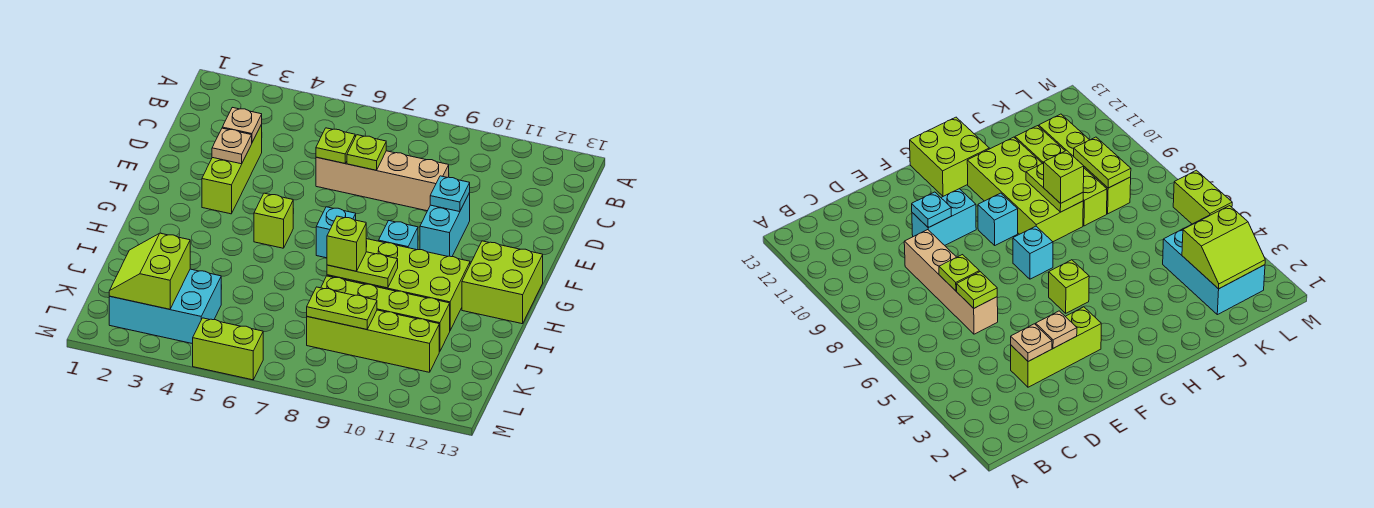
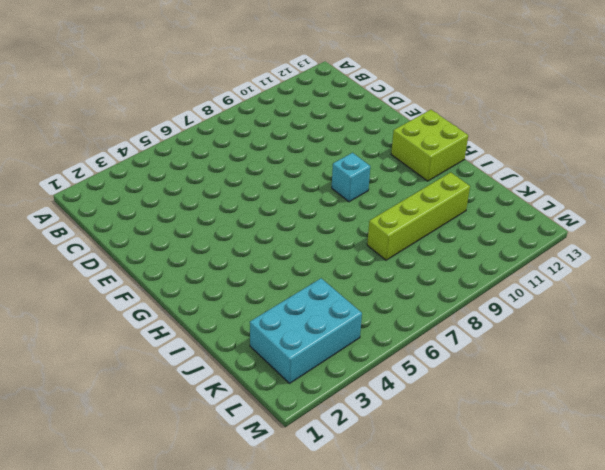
none -> lime 1x3 brick [202,124,262,214]
none -> tan 1x4 brick [316,151,449,211]
none -> cyan 1x2 brick [420,193,470,257]

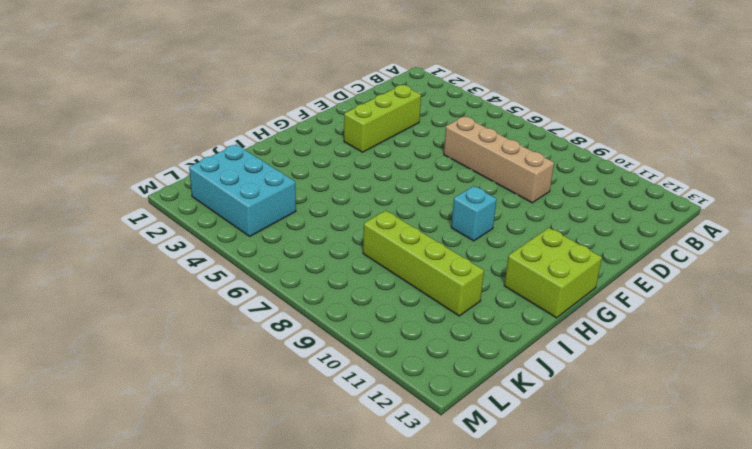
none -> cyan 1x2 brick [420,193,470,257]
none -> lime 1x1 brick [254,193,293,248]
none -> cyan 1x1 brick [316,207,356,258]

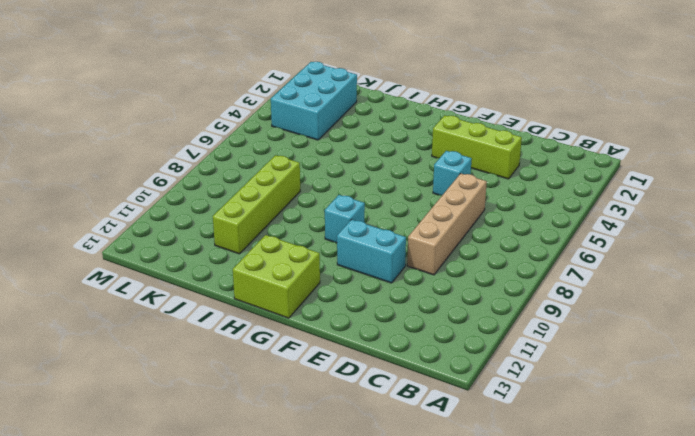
cyan 1x1 brick [433,151,472,195] -> cyan 1x1 brick moved to [316,207,356,258]
none -> lime 1x1 brick [254,193,293,248]
none -> lime 2x4 brick [327,239,470,330]
none -> lime 1x4 brick [307,310,439,372]

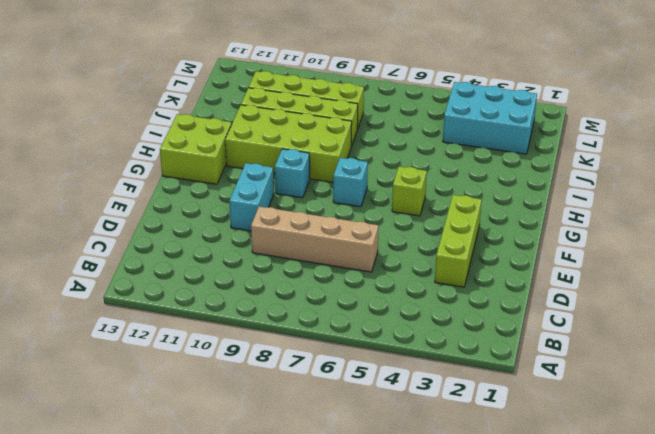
none -> lime 1x2 brick [193,318,263,380]
none -> tan 1x1 plate [222,107,262,142]
none -> lime 1x1 plate [316,128,355,163]

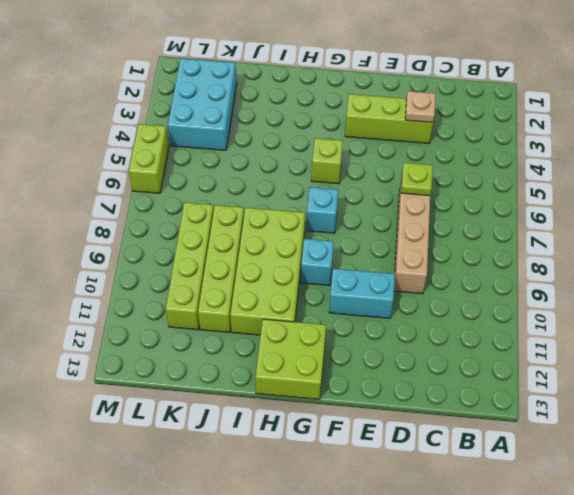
none -> lime 1x1 plate [347,135,386,170]
none -> tan 1x1 plate [212,128,252,164]
none -> cyan 1x1 plate [430,176,470,212]

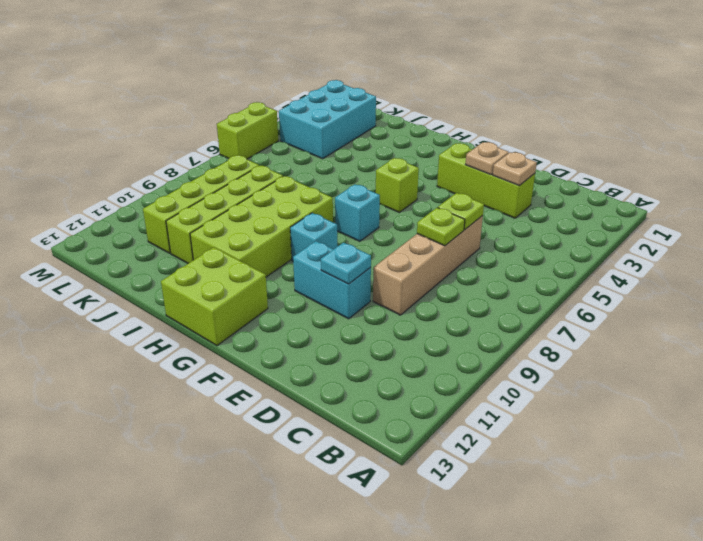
none -> lime 1x2 plate [327,252,398,288]
none -> lime 2x2 slope [109,233,190,309]
none -> lime 1x2 plate [307,287,377,329]

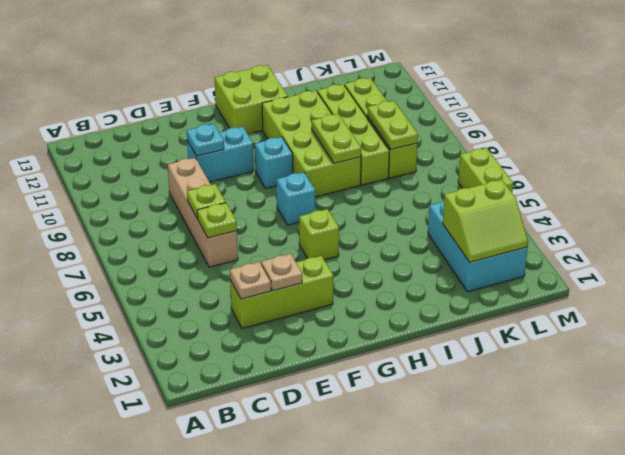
none -> lime 1x1 brick [327,216,366,271]

